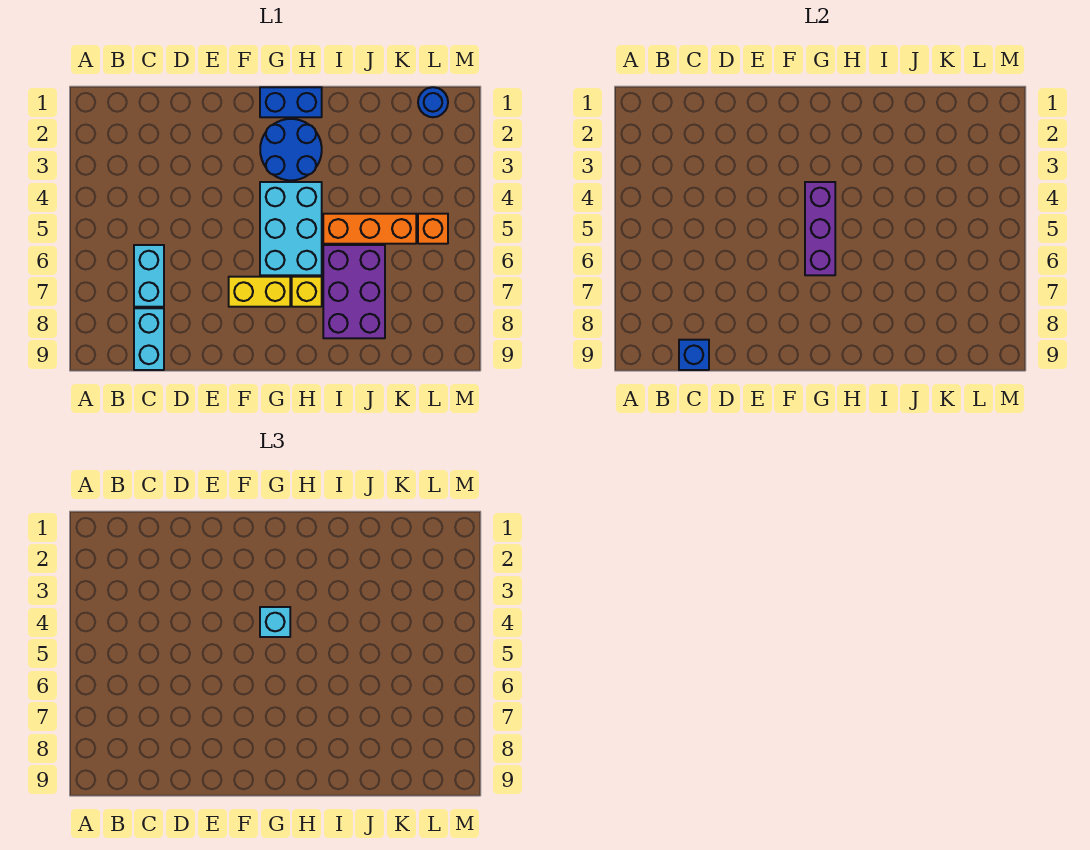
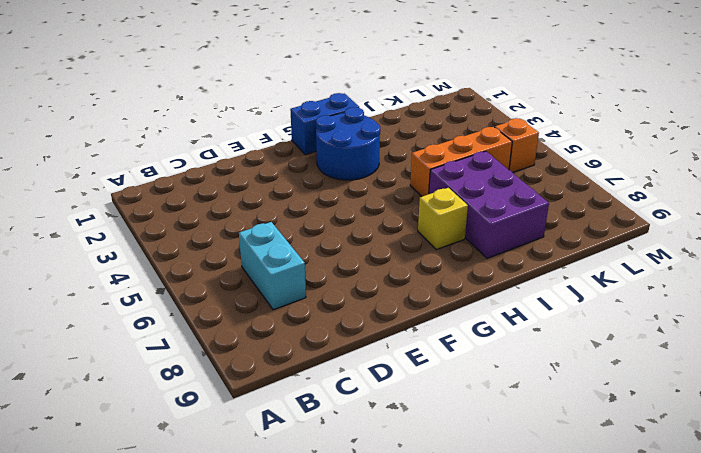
none -> cyan 1x2 brick [134,308,164,370]
none -> yellow 1x2 brick [229,277,290,307]
none -> cyan 2x3 brick [260,182,322,275]

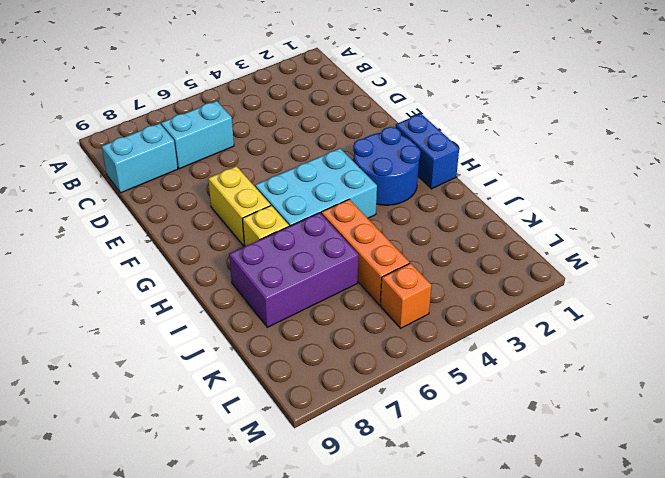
none -> blue 1x1 round brick [418,87,448,117]
none -> blue 1x1 brick [679,340,709,370]
none -> purple 1x3 brick [805,182,835,275]

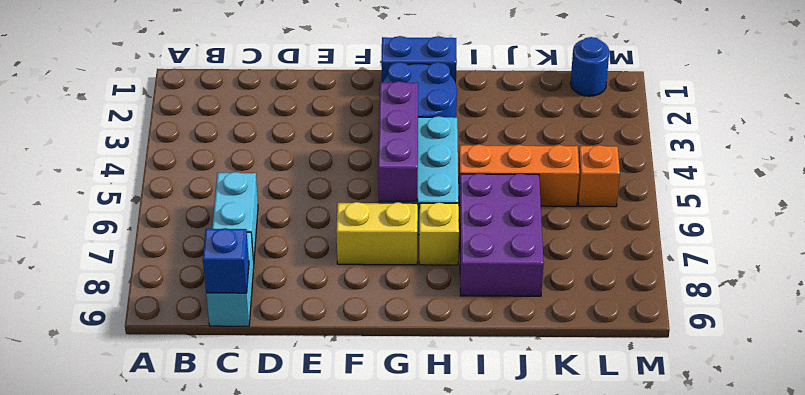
none -> cyan 1x1 brick [260,607,290,637]

